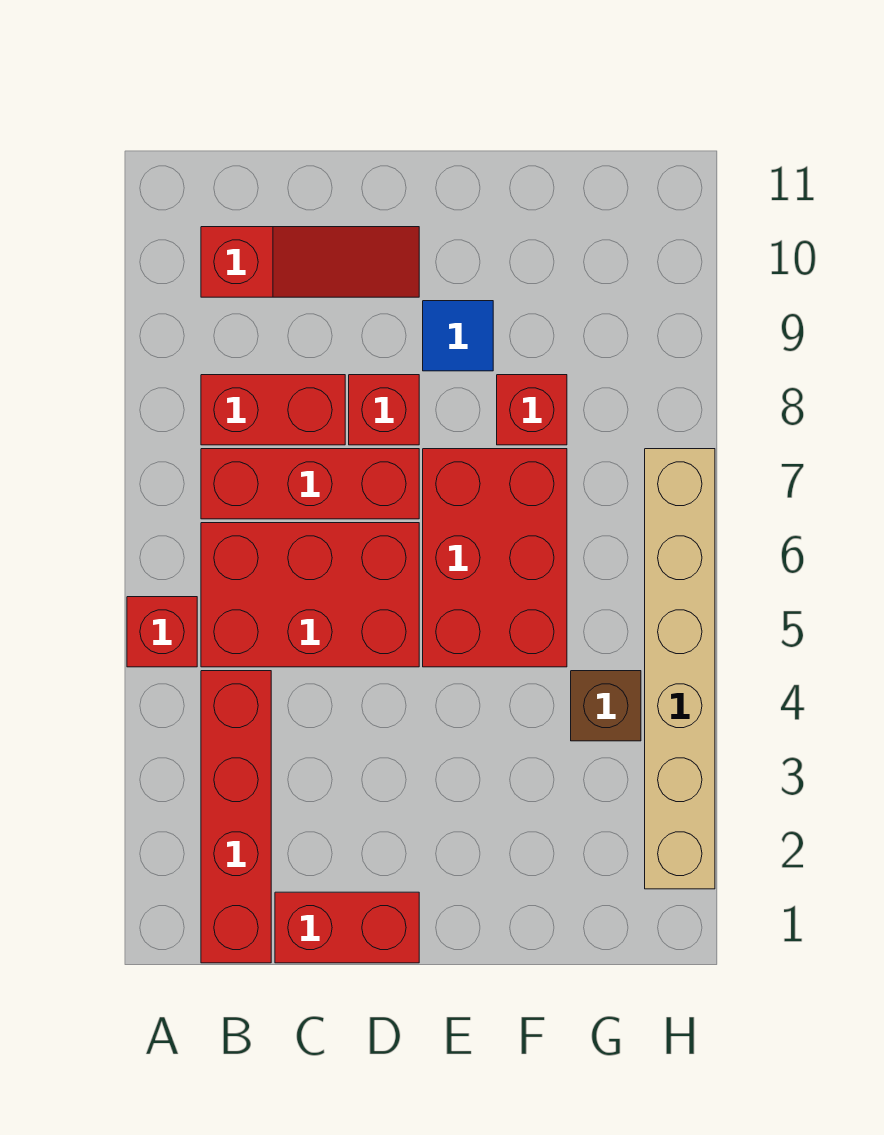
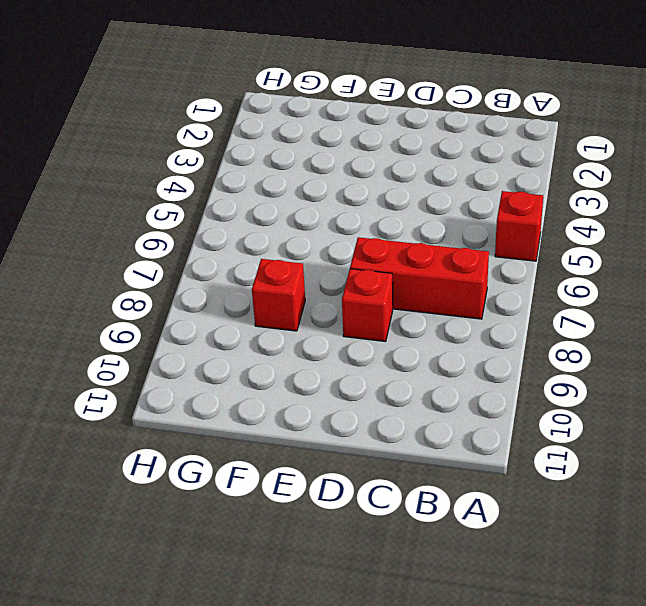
none -> red 1x4 brick [201,671,271,963]
none -> red 2x3 brick [201,523,419,667]
none -> red 1x2 brick [201,375,345,445]

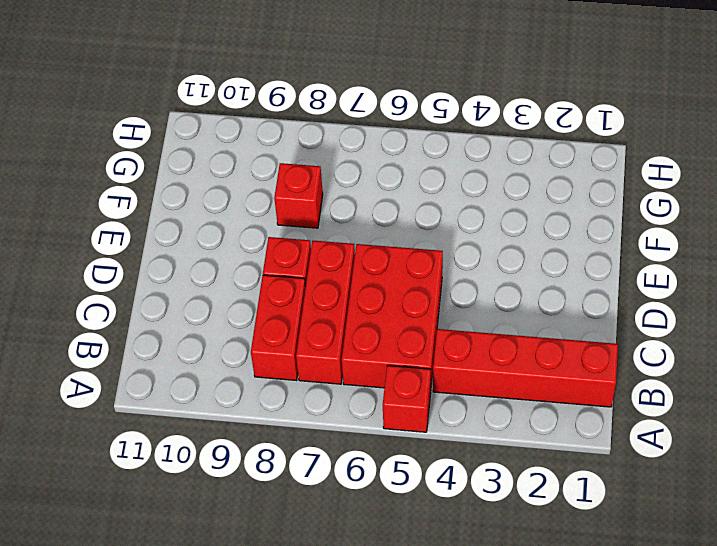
none -> red 1x3 slope [201,227,419,297]
none -> red 1x2 brick [275,892,419,963]
none -> red 2x3 brick [423,449,567,667]

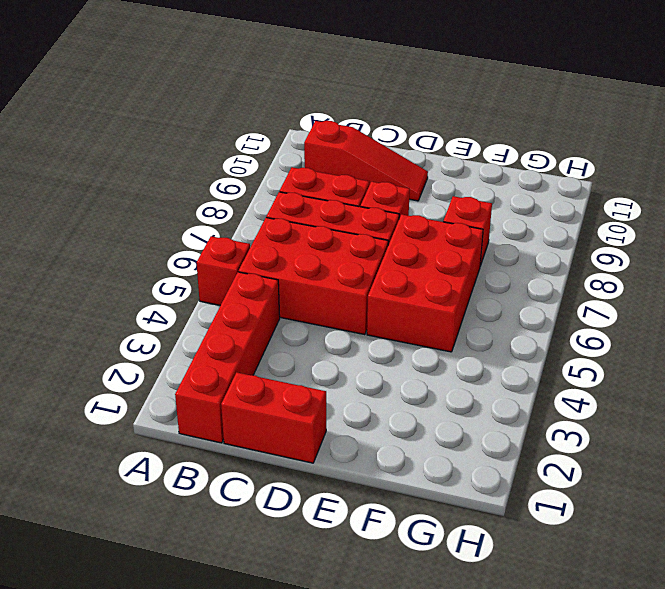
none -> blue 1x1 tile [423,301,493,371]
none -> brown 1x1 brick [571,671,641,741]
none -> tan 1x6 brick [645,449,715,889]

